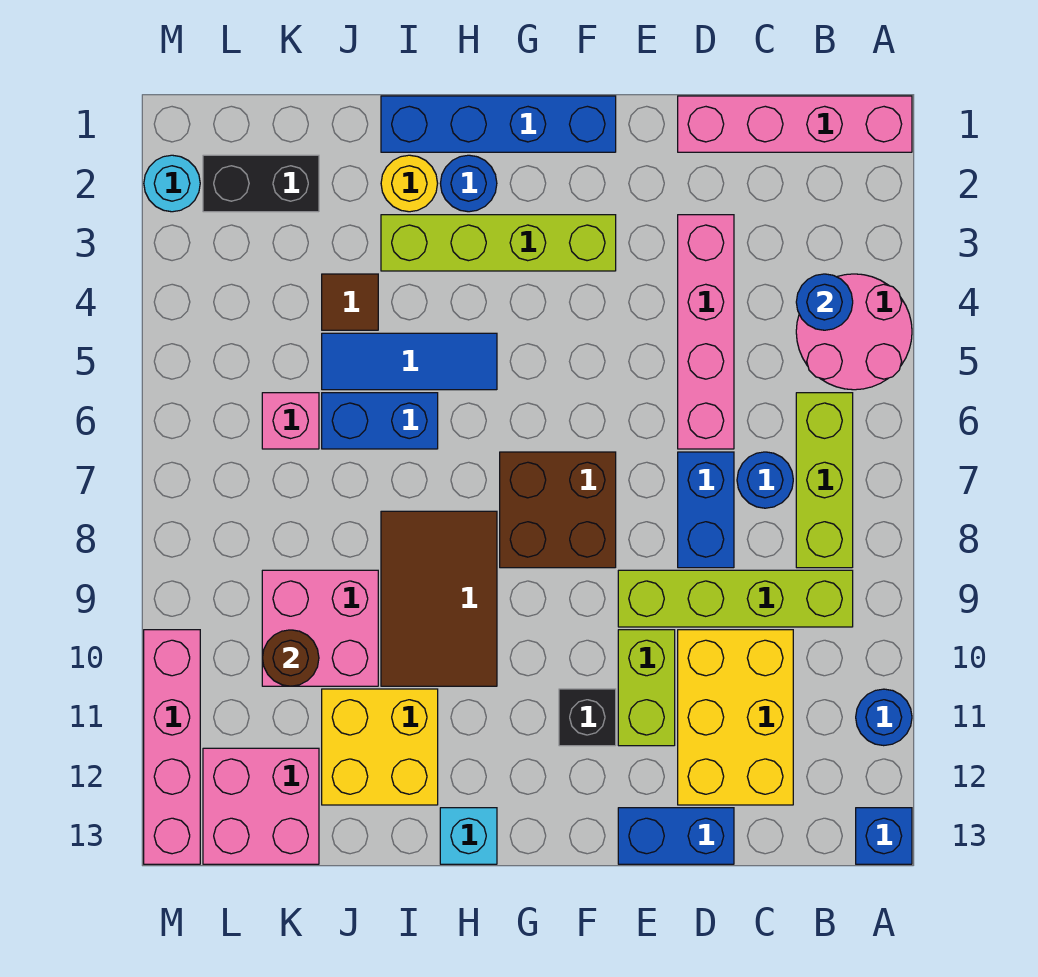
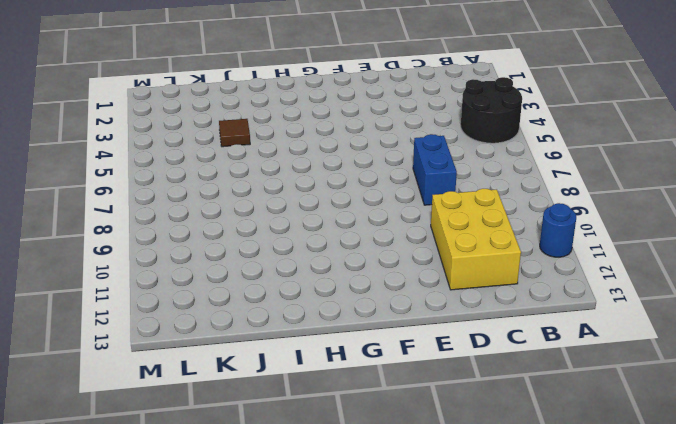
black 2x2 round brick [461,77,522,143] -> pink 2x2 round brick [796,274,912,390]
none -> pink 1x4 brick [678,96,912,152]
none -> blue 1x1 brick [856,808,912,864]
none -> lime 1x3 brick [796,393,853,568]
none -> lime 1x4 brick [618,570,853,627]

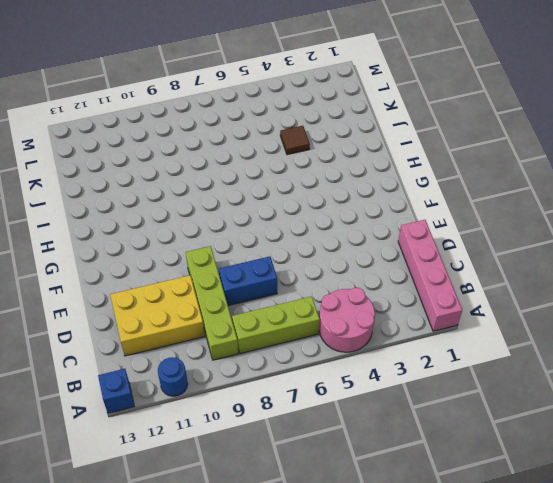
none -> blue 1x1 round brick [737,452,793,508]
none -> pink 1x4 brick [678,215,734,449]
none -> blue 1x2 brick [618,808,734,864]
none -> lime 1x2 brick [618,630,675,746]

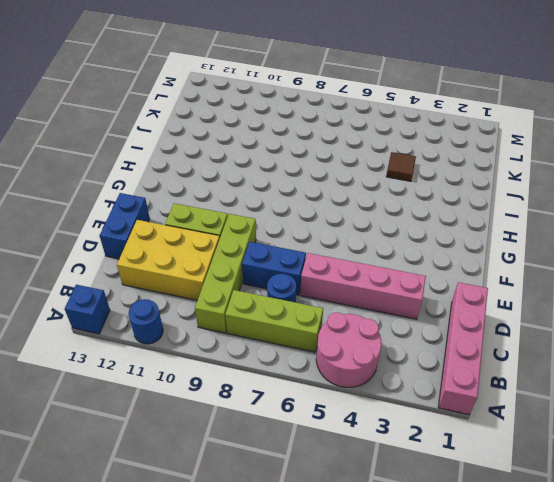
none -> blue 1x4 brick [381,96,616,152]
none -> lime 1x4 brick [381,215,616,271]
none -> brown 2x2 brick [500,452,616,568]
none -> black 1x1 brick [559,689,616,746]

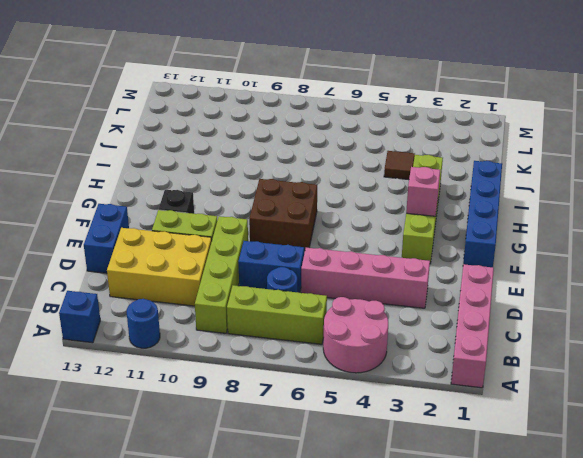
pink 1x1 brick [406,167,440,216] -> pink 1x1 brick moved to [262,393,319,449]
none -> blue 1x1 round brick [440,155,497,212]
none -> blue 1x3 tile [322,333,497,390]
none -> brown 2x3 tile [381,511,497,686]
none -> cyan 1x1 brick [440,808,497,864]

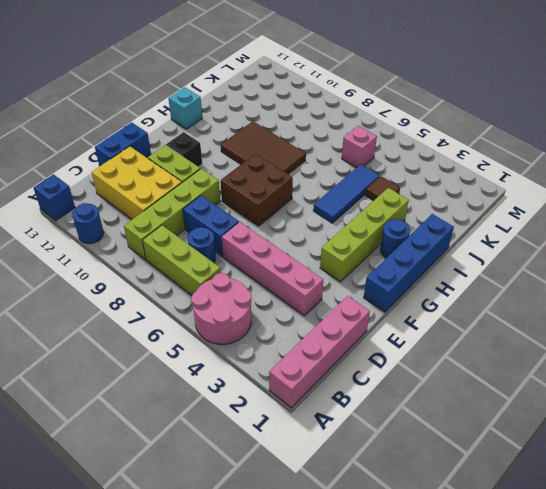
none -> yellow 1x1 round brick [381,155,438,212]
none -> blue 1x2 brick [322,393,438,449]
none -> yellow 2x2 brick [322,689,438,805]
none -> pink 2x2 brick [262,570,378,686]

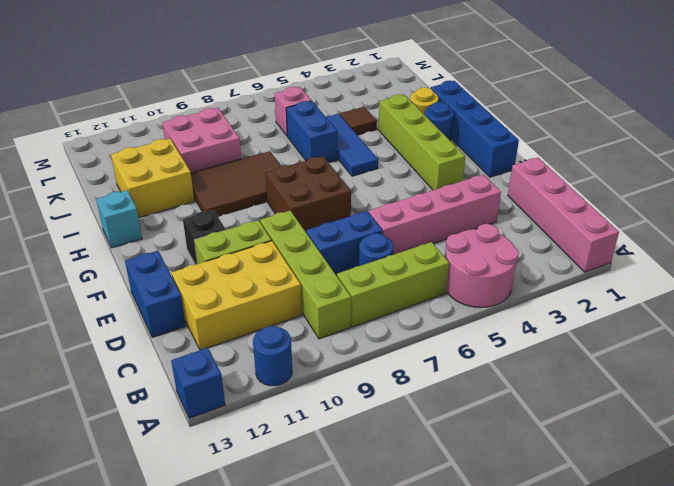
none -> black 1x2 brick [203,155,319,212]
none -> pink 2x2 brick [203,748,319,864]
none -> cyan 1x1 round brick [144,155,200,212]
none -> pink 1x4 brick [144,630,200,864]

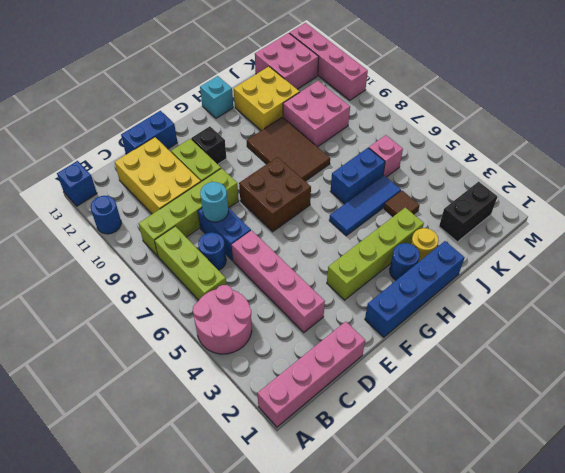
cyan 1x1 round brick [200,182,228,222] -> cyan 1x1 round brick moved to [144,155,200,212]
none -> blue 1x1 round brick [796,274,853,330]
none -> brown 1x1 round brick [262,630,319,686]

